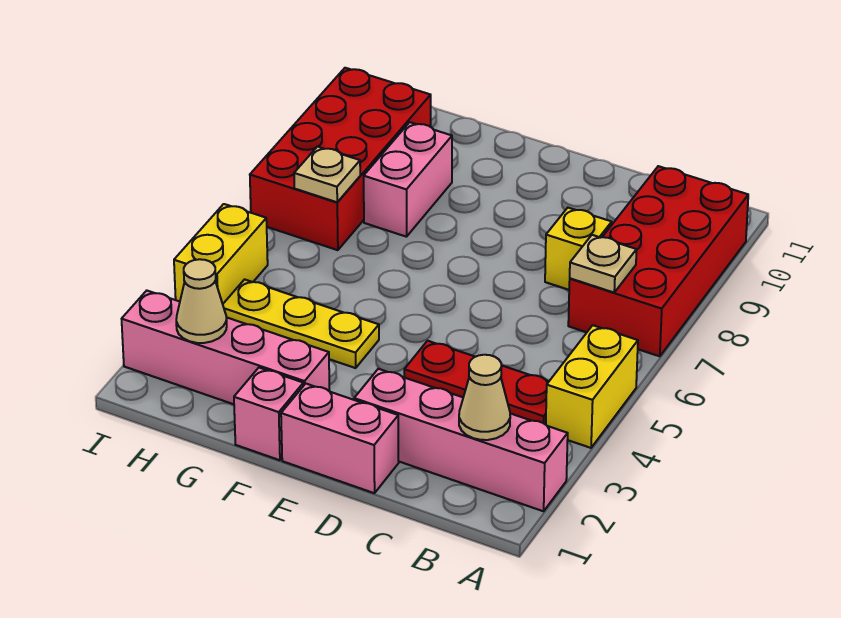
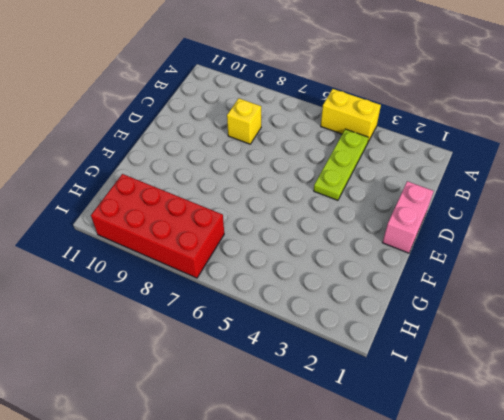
lime 1x3 plate [314,129,369,200] -> red 1x3 plate [404,341,549,425]
none -> pink 1x4 brick [354,369,568,511]
none -> red 2x4 brick [568,166,748,356]
none -> pink 1x1 brick [234,368,303,460]

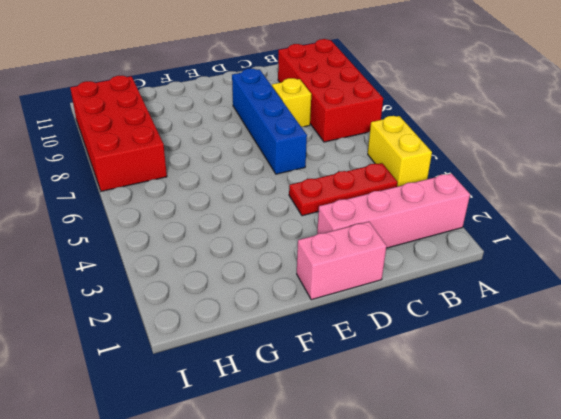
blue 1x4 brick [232,69,307,174] -> none
none -> pink 1x1 brick [234,368,303,460]
none -> pink 1x4 brick [122,291,330,404]
none -> yellow 1x3 plate [223,279,379,368]

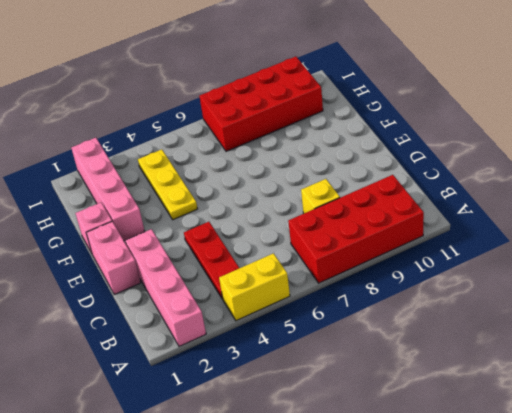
none -> pink 1x2 brick [364,122,452,237]
none -> yellow 1x2 brick [174,204,268,304]
none -> tan 1x1 cone [459,355,510,440]

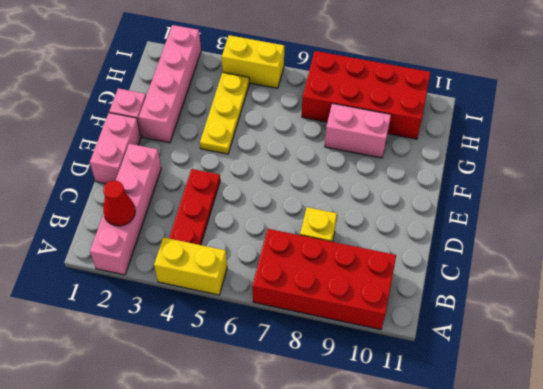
red 1x1 cone [103,181,135,226] -> tan 1x1 cone [459,355,510,440]
none -> tan 1x1 plate [570,235,637,292]
none -> tan 1x1 cone [176,259,227,343]
none -> tan 1x1 plate [294,147,360,202]

